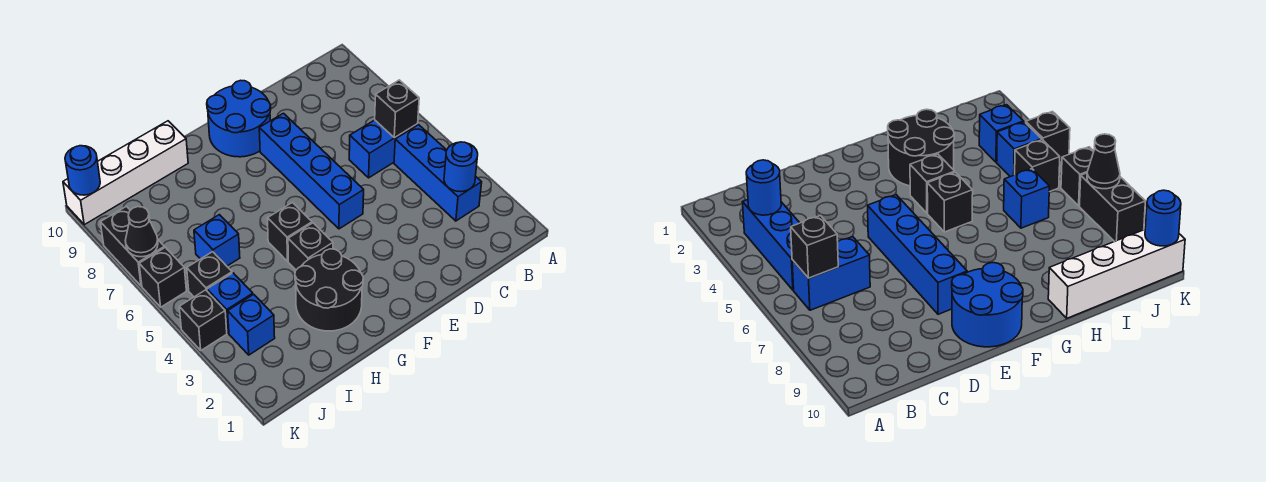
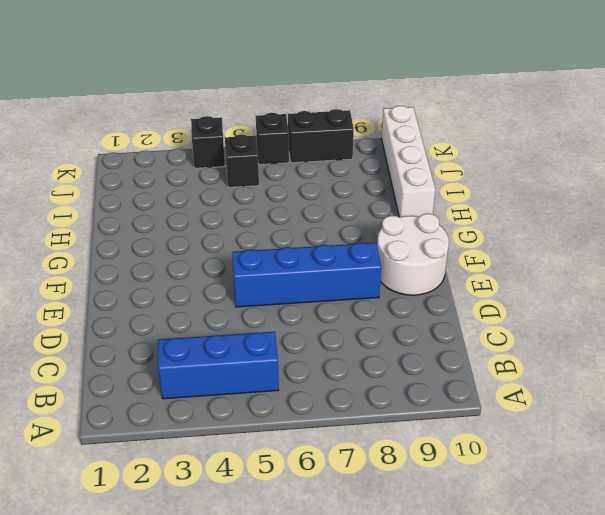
white 2x2 round brick [377,213,449,295] -> blue 2x2 round brick [207,80,271,157]
none -> blue 1x2 brick [349,120,418,178]
none -> black 2x2 round brick [295,249,363,331]
none -> black 1x1 brick [288,223,333,270]

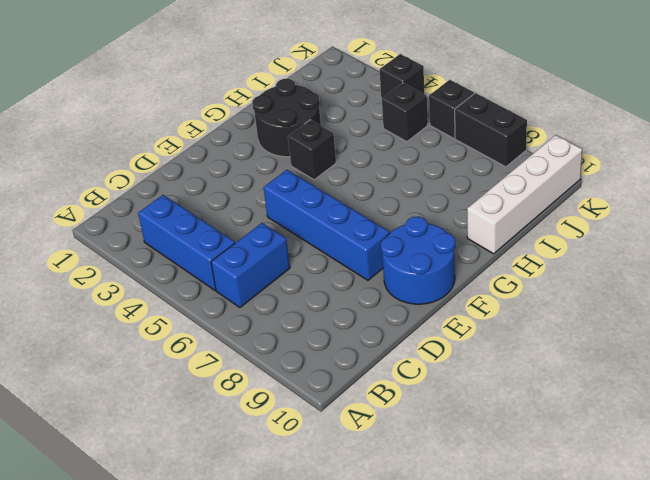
none -> black 1x1 brick [267,203,312,261]
none -> blue 1x1 brick [194,215,240,266]
none -> blue 1x1 brick [228,294,275,355]

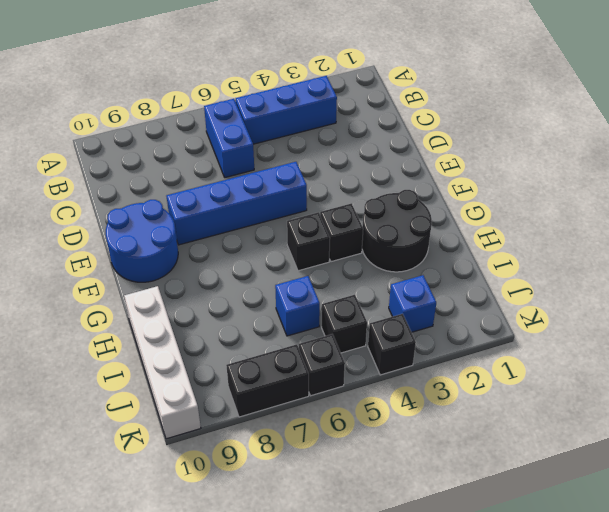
none -> blue 1x1 brick [207,273,253,333]
none -> blue 1x1 round brick [444,142,478,192]
none -> black 1x1 brick [375,80,419,138]

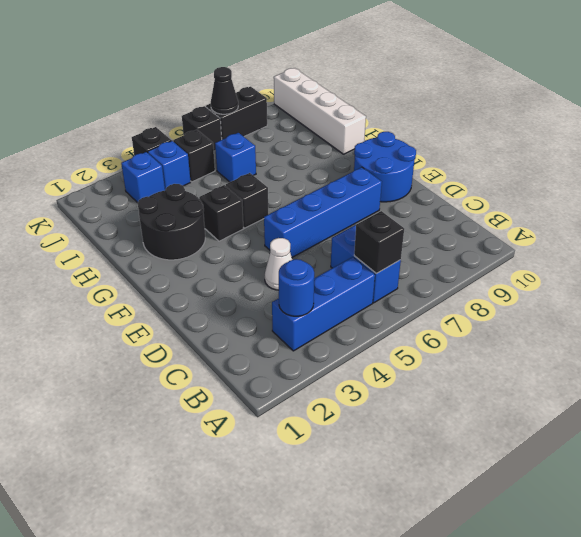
white 1x1 cone [265,238,292,290] -> none
none -> blue 1x1 round brick [65,146,100,195]

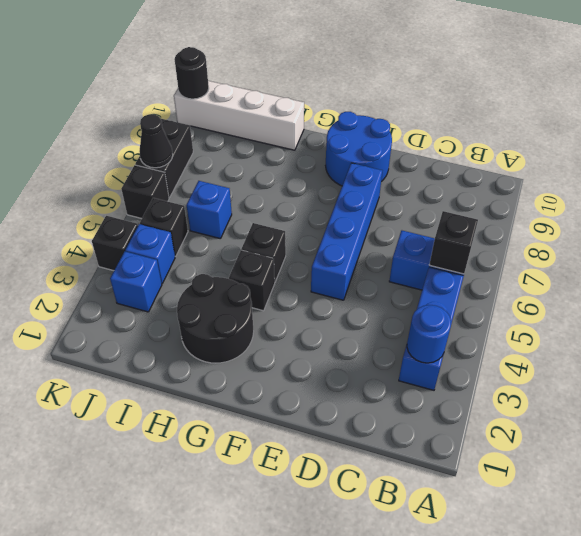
black 1x1 round brick [174,47,209,99] -> blue 1x1 round brick [65,146,100,195]

